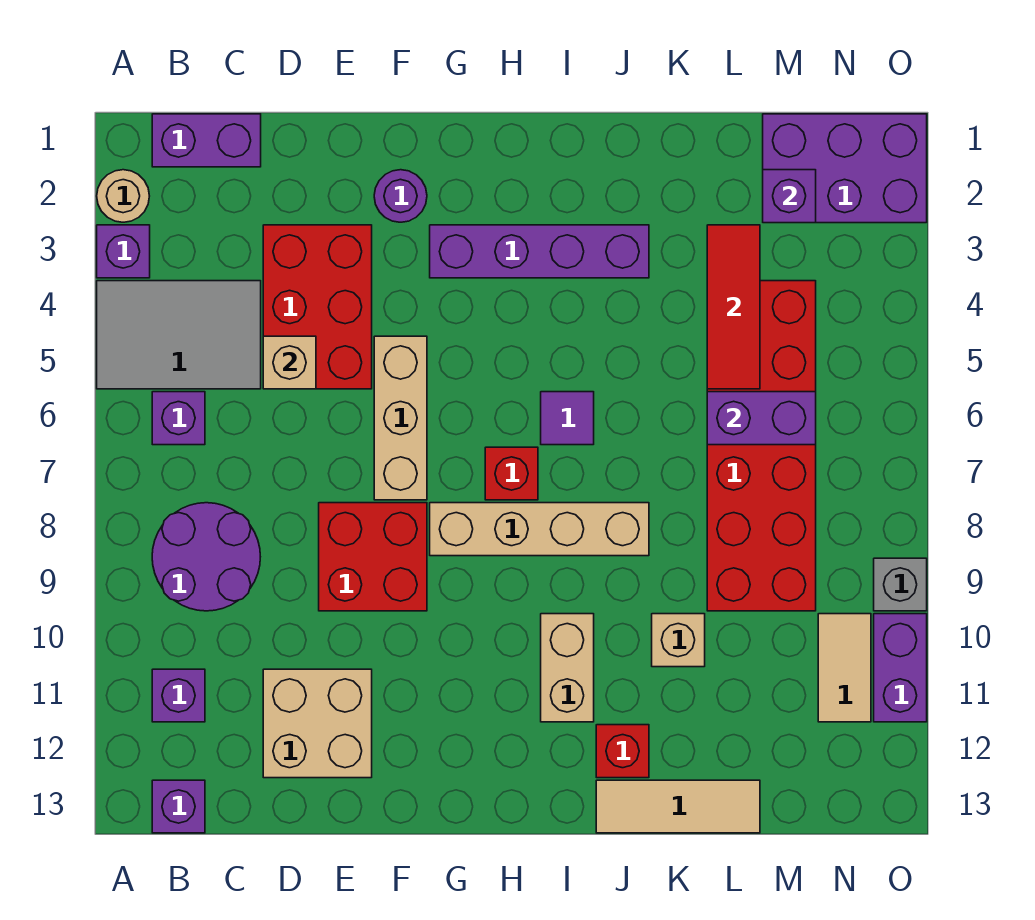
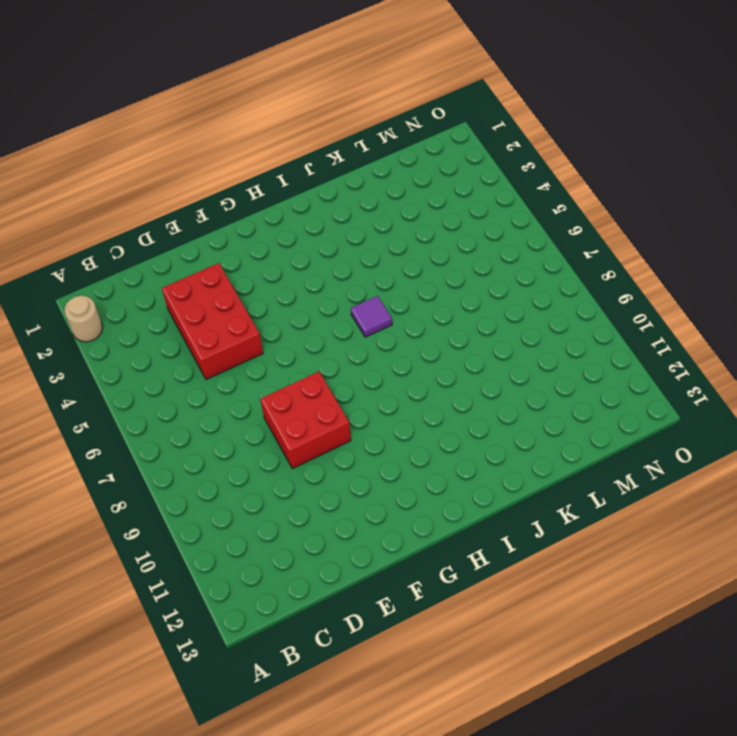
none -> purple 1x1 brick [97,225,150,278]
none -> grey 2x3 tile [97,281,261,389]
none -> purple 1x2 brick [152,114,261,167]
none -> purple 1x1 brick [152,392,205,445]

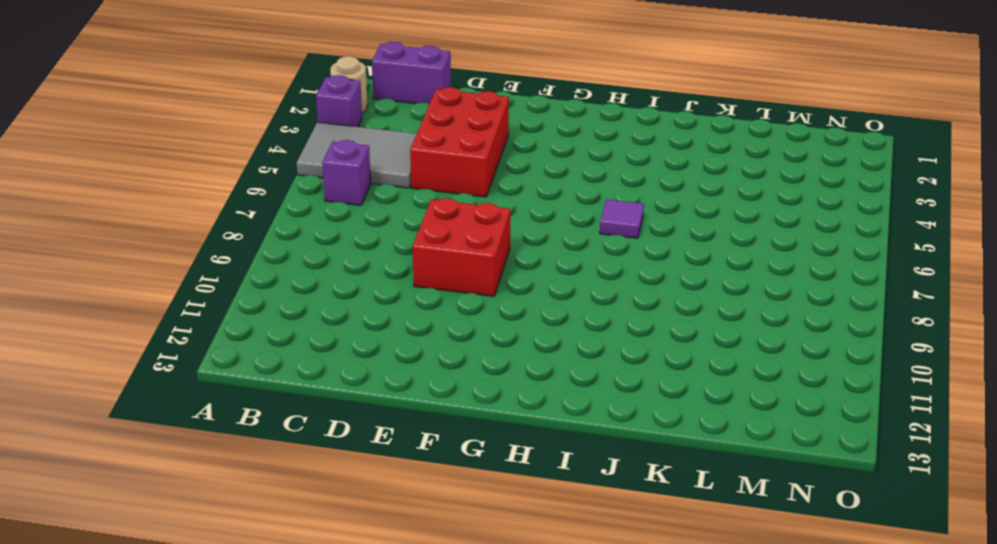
none -> purple 2x2 round brick [152,503,260,611]
none -> purple 1x1 brick [152,669,205,722]
none -> purple 1x1 brick [152,780,205,833]
none -> tan 2x2 brick [263,669,372,778]

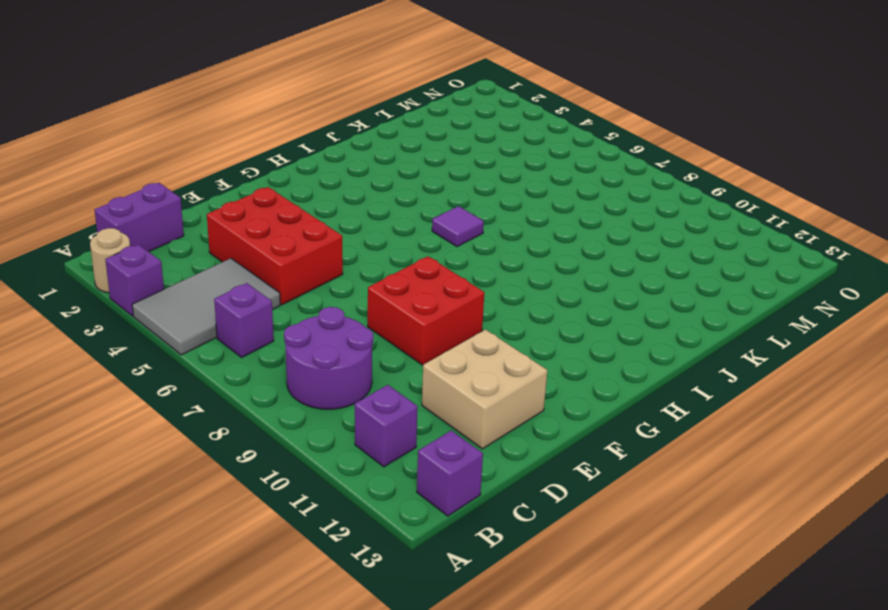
none -> purple 1x1 round brick [374,170,427,222]
none -> tan 1x3 brick [374,336,427,500]
none -> purple 1x4 brick [430,225,649,278]
none -> tan 1x4 brick [430,503,649,556]

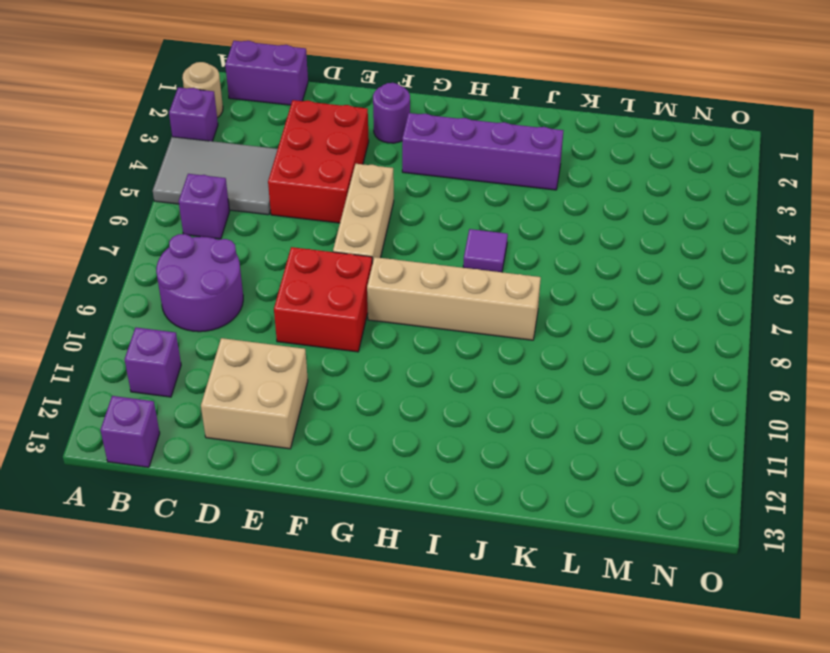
none -> red 1x1 brick [485,447,538,500]
none -> tan 1x2 brick [541,614,594,722]
none -> red 1x1 brick [596,725,649,778]
none -> tan 1x3 tile [596,780,760,833]

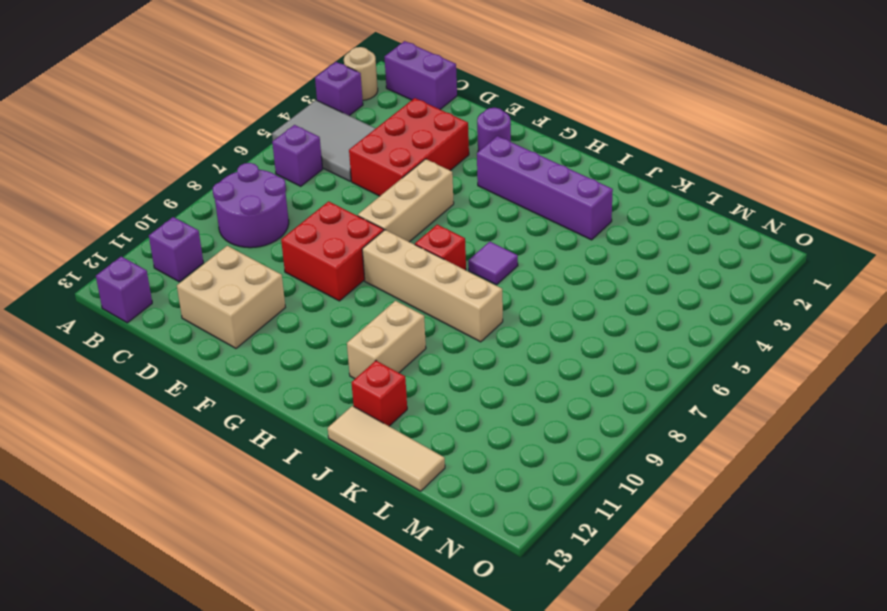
none -> tan 1x1 brick [652,614,705,667]
none -> red 2x6 brick [707,281,816,611]
none -> purple 2x3 brick [763,114,927,223]
none -> tan 1x2 tile [818,614,871,722]

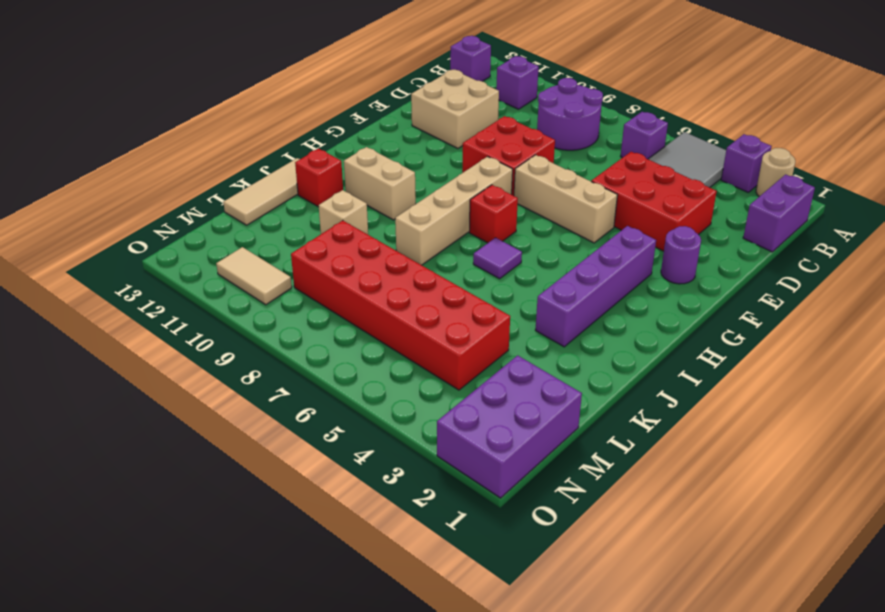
none -> grey 1x1 brick [874,558,927,611]
none -> purple 1x2 brick [874,614,927,722]
none -> tan 1x1 brick [263,336,316,389]
none -> red 1x3 tile [707,225,760,389]

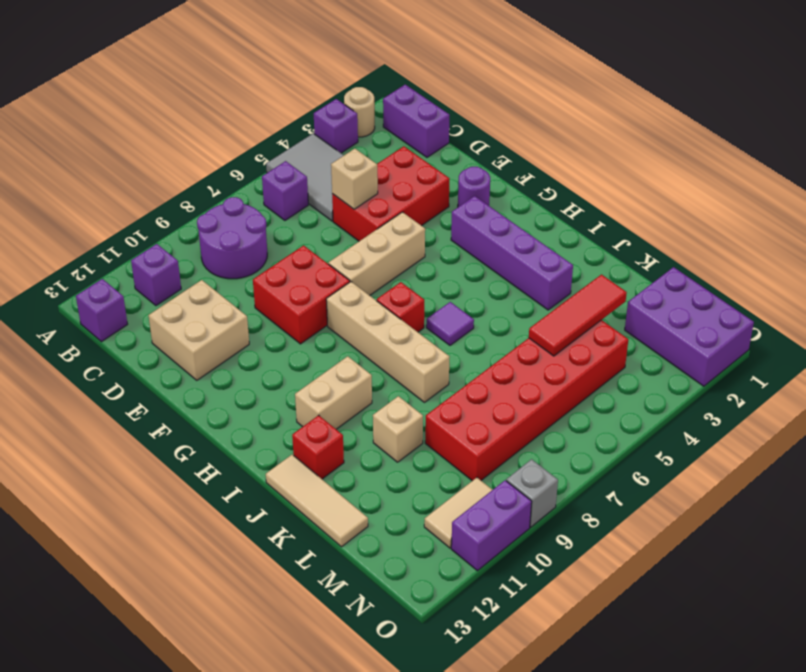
none -> purple 1x2 brick [707,392,816,445]
none -> purple 1x1 brick [763,170,816,223]

